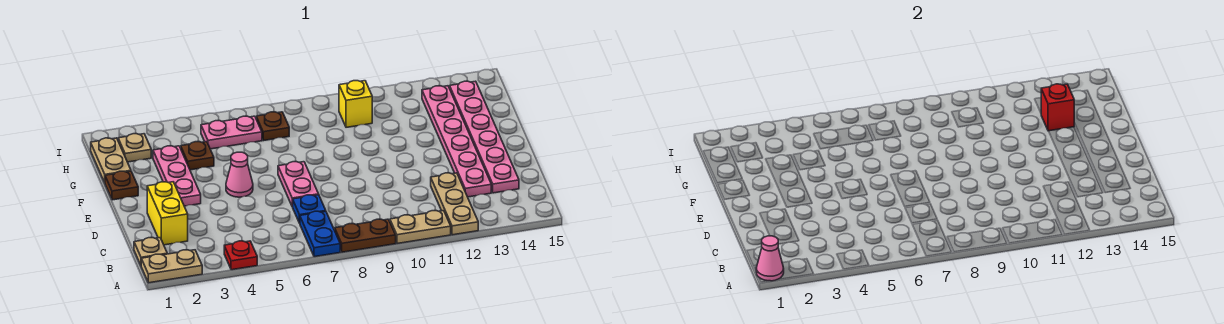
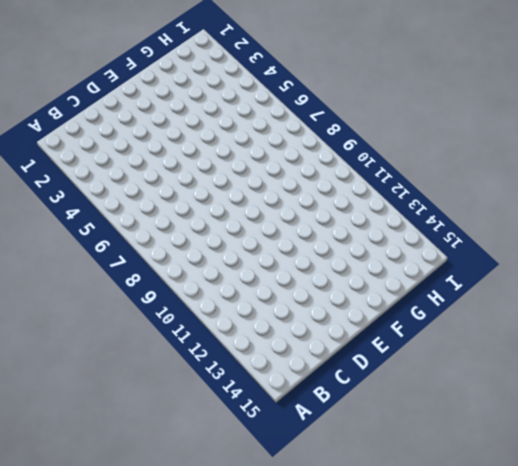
none -> tan 1x2 plate [141,250,202,283]
none -> red 1x1 plate [224,241,257,270]
none -> blue 1x2 plate [300,211,340,257]

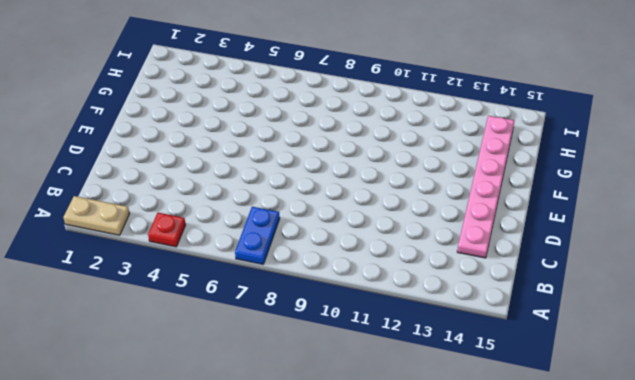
none -> brown 1x2 plate [335,219,396,252]
none -> tan 1x2 plate [390,211,451,244]
none -> tan 1x3 plate [431,173,478,235]

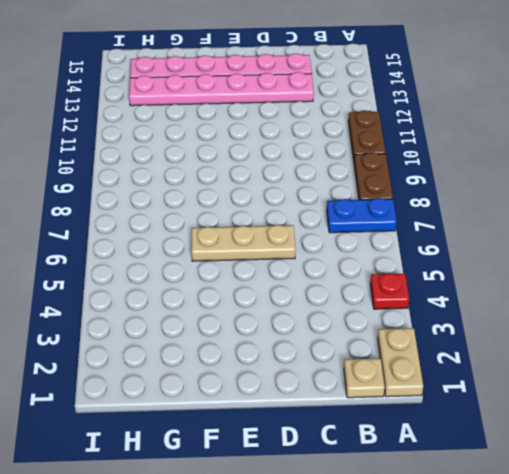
brown 1x2 plate [348,110,385,160] -> tan 1x2 plate [390,211,451,244]
tan 1x3 plate [191,225,296,261] -> tan 1x3 plate moved to [431,173,478,235]
none -> yellow 1x2 brick [147,182,188,245]
none -> blue 1x1 plate [293,195,326,223]
none -> pink 1x2 plate [278,162,319,207]

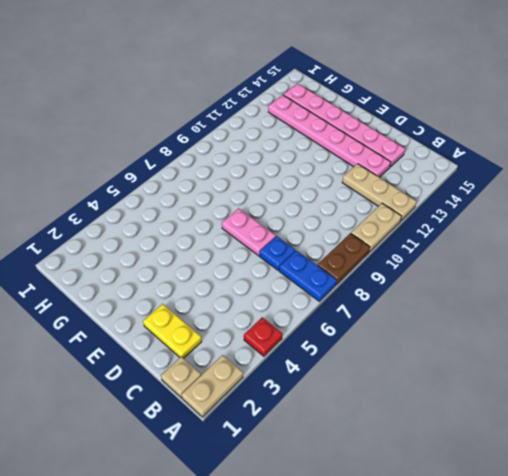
yellow 1x2 plate [143,304,202,358] -> yellow 1x2 brick [147,182,188,245]
none -> pink 1x3 plate [153,146,201,206]
none -> pink 1x1 cone [226,152,253,197]
none -> brown 1x1 plate [105,171,138,200]

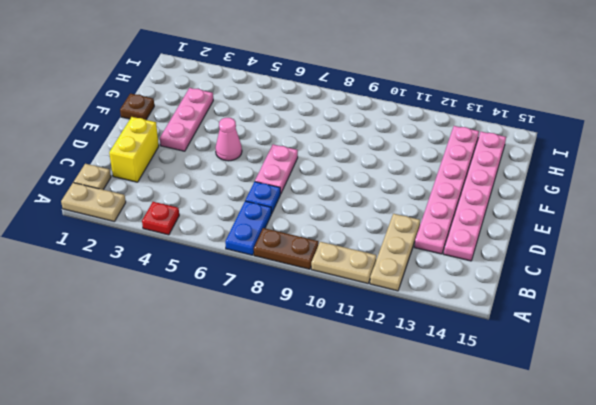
none -> tan 1x2 plate [91,138,131,182]
none -> brown 1x1 plate [181,142,214,170]
none -> tan 1x1 plate [118,134,151,162]

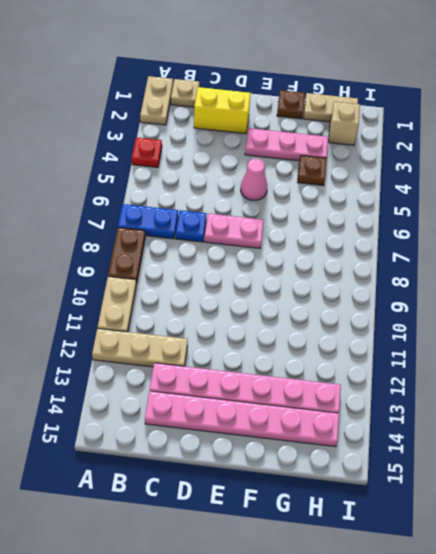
tan 1x1 brick [329,102,360,145] -> tan 1x1 plate [118,134,151,162]
none -> pink 1x2 plate [201,116,262,149]
none -> brown 1x1 plate [256,112,289,141]
none -> yellow 1x1 brick [339,81,372,127]

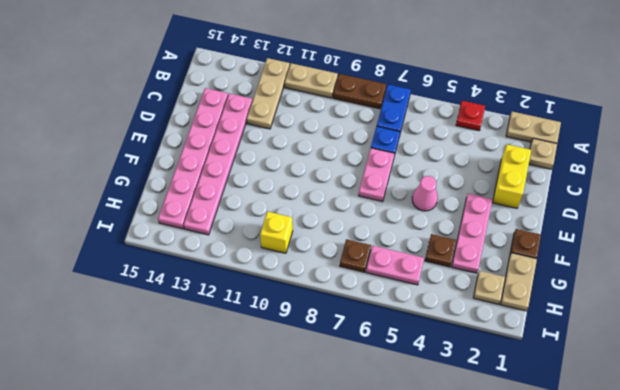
none -> pink 1x1 cone [756,236,784,281]
none -> red 1x1 brick [1041,84,1074,131]

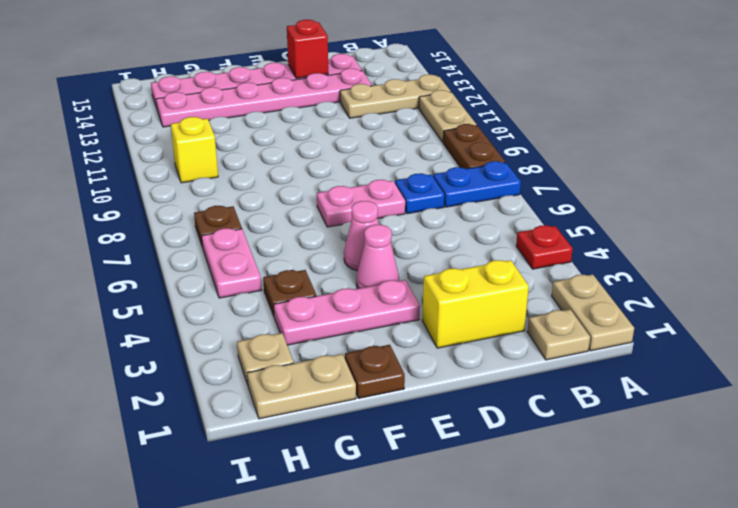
red 1x1 brick [287,20,328,78] -> red 1x1 brick moved to [1041,84,1074,131]
pink 1x1 cone [356,225,399,289] -> pink 1x1 cone moved to [756,236,784,281]

